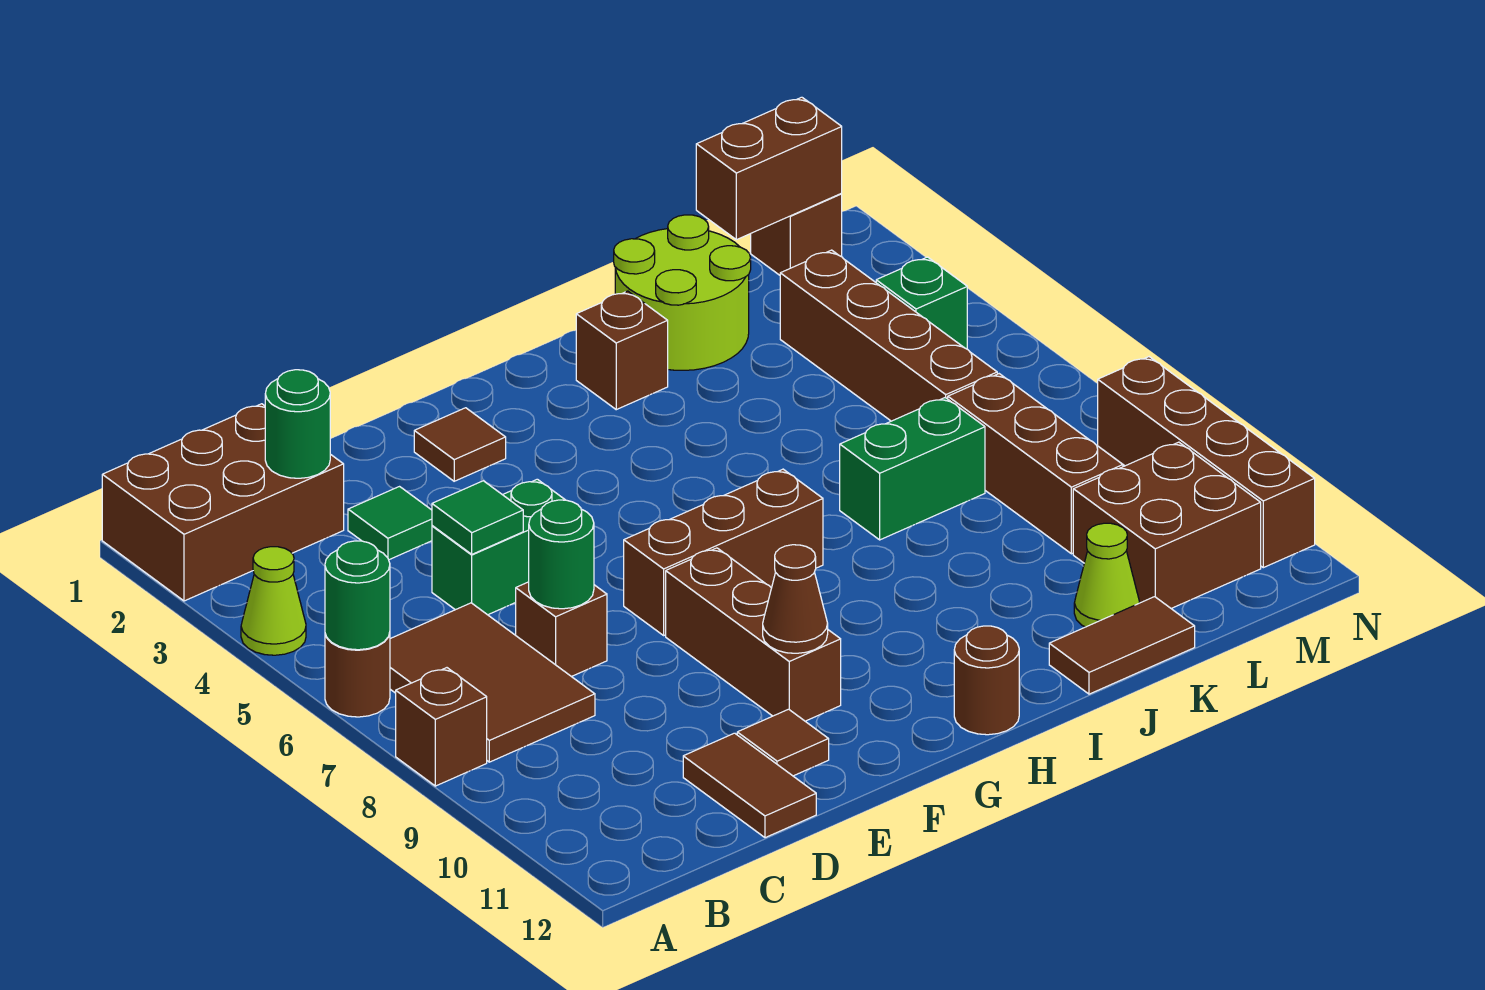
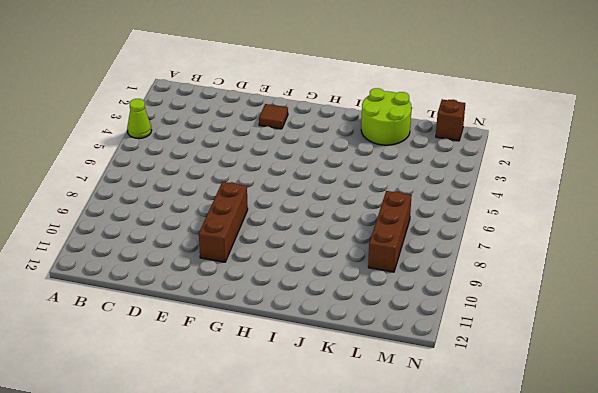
none -> brown 2x3 brick [102,404,344,601]
none -> brown 1x1 round brick [325,633,390,717]
none -> brown 1x1 brick [396,668,487,786]
none -> brown 2x3 tile [390,603,595,762]

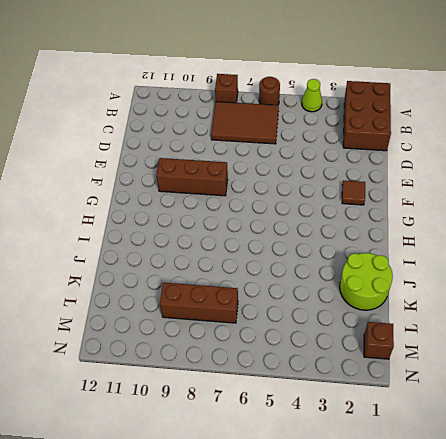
none -> green 1x1 tile [348,487,432,560]
none -> green 1x2 brick [432,479,565,615]
none -> brown 1x1 brick [516,582,607,677]
none -> brown 1x2 tile [683,733,816,838]

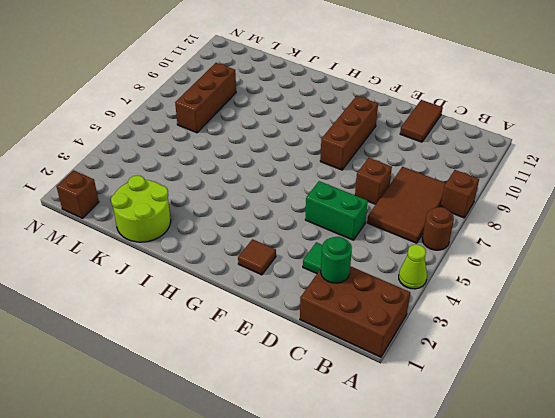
none -> brown 1x1 tile [737,709,829,776]
none -> brown 1x3 brick [624,469,823,635]
none -> brown 1x1 round brick [954,626,1019,735]
none -> brown 1x1 brick [576,291,668,410]

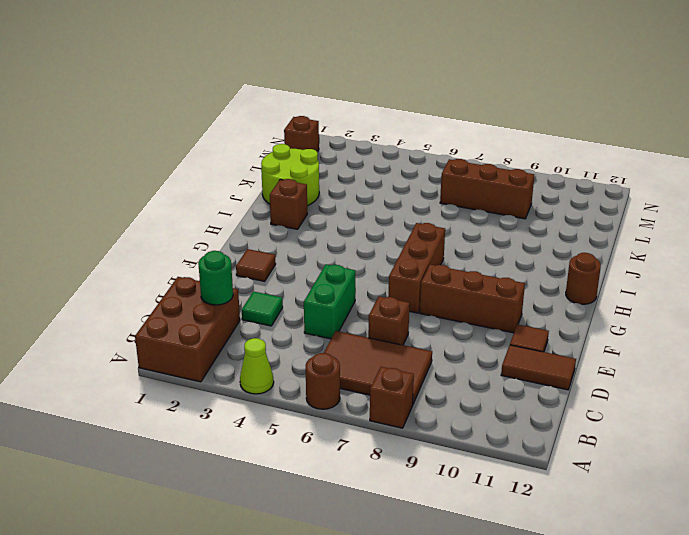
none -> green 1x2 brick [840,398,985,540]
none -> brown 1x2 tile [1049,597,1195,694]
none -> lime 1x1 cone [1074,523,1140,627]
none -> brown 1x4 brick [780,250,997,421]

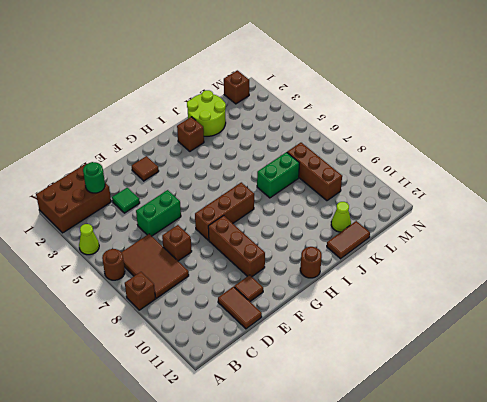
none -> brown 1x4 brick [780,250,997,421]
none -> brown 2x2 brick [1073,442,1261,608]
none -> green 1x1 brick [876,257,967,349]
none -> brown 1x4 brick [1098,357,1315,568]

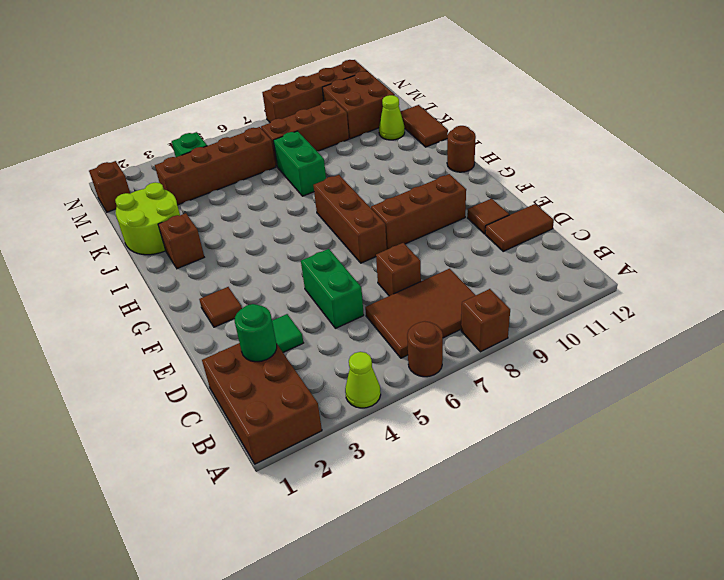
none -> green 1x1 round brick [325,541,390,650]
none -> green 1x1 tile [432,481,523,554]
none -> green 1x1 round brick [529,500,594,609]
none -> brown 1x1 cone [763,545,828,653]

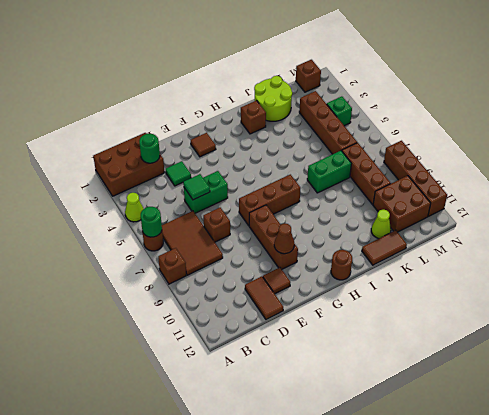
none -> green 1x1 round brick [529,500,594,609]
none -> brown 1x2 brick [696,97,842,240]

